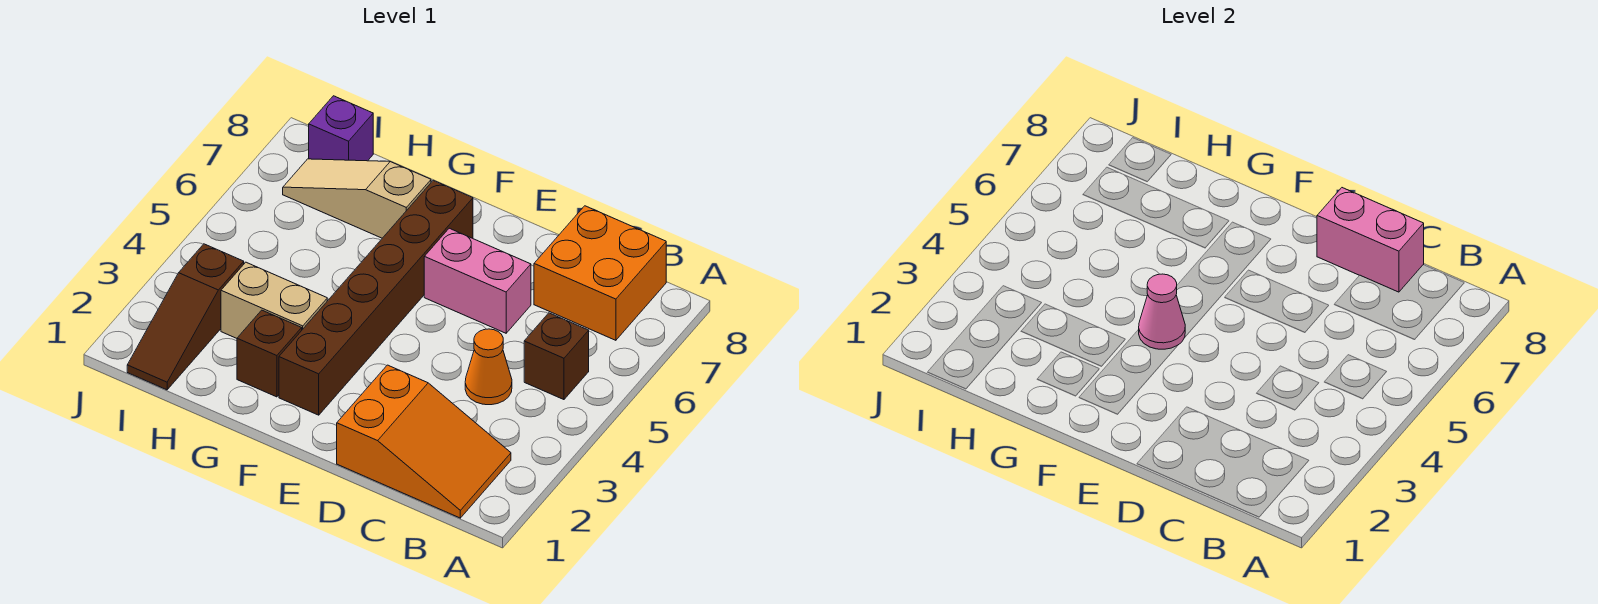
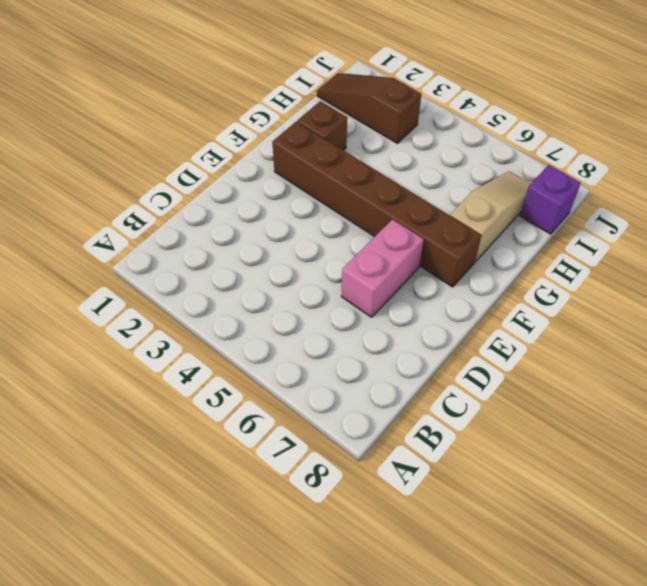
none -> orange 2x3 slope [337,365,511,518]
none -> brown 1x1 brick [524,313,589,400]
none -> orange 2x2 brick [534,206,666,340]

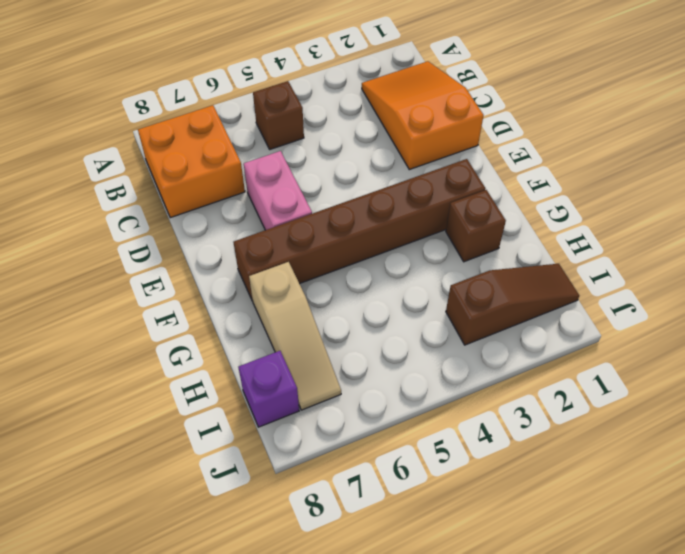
none -> orange 1x1 cone [465,329,512,405]
none -> tan 1x2 brick [221,262,327,338]
none -> pink 1x2 brick [1317,188,1424,292]

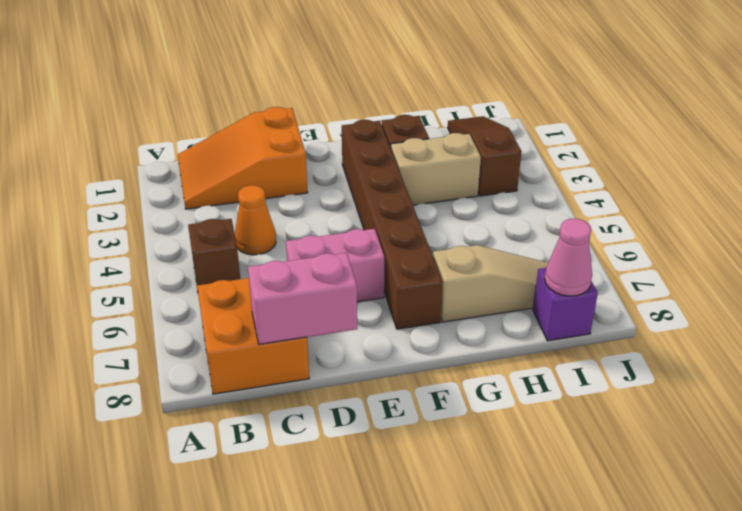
pink 1x1 cone [544,219,592,296] -> pink 1x1 cone moved to [1139,274,1185,349]

